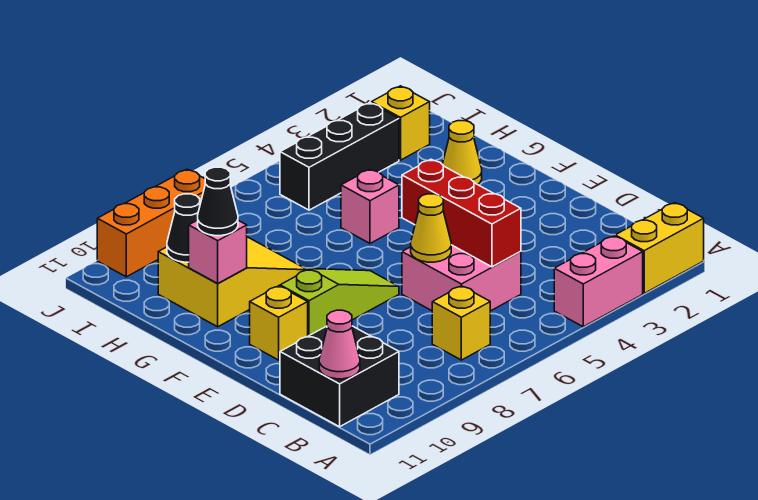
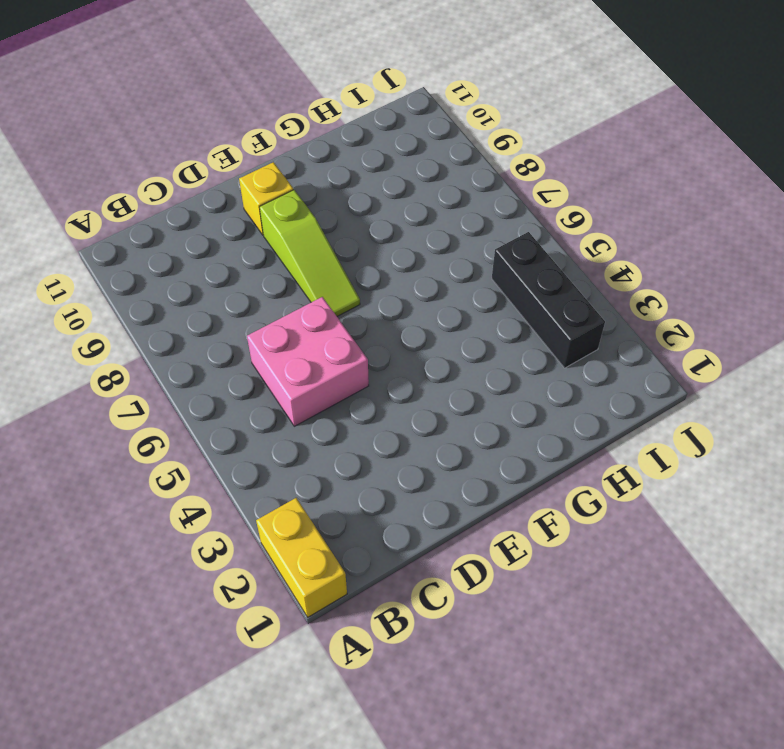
none -> pink 1x2 brick [554,236,643,327]
none -> yellow 1x1 brick [432,286,490,360]
none -> black 2x2 brick [280,326,399,427]

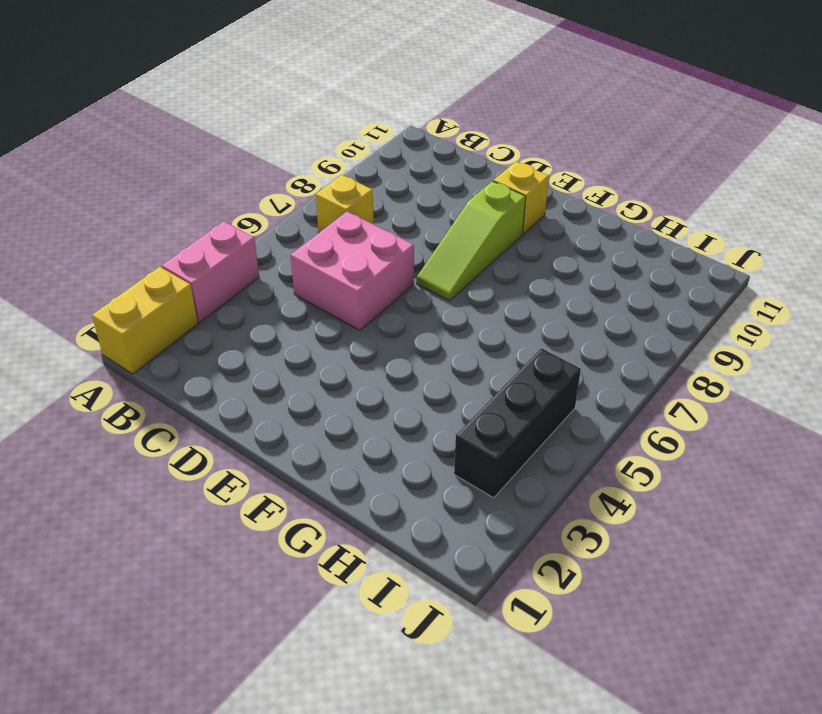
none -> black 2x2 brick [280,326,399,427]
none -> yellow 1x1 cone [442,121,482,185]
none -> pink 1x1 brick [341,169,399,243]

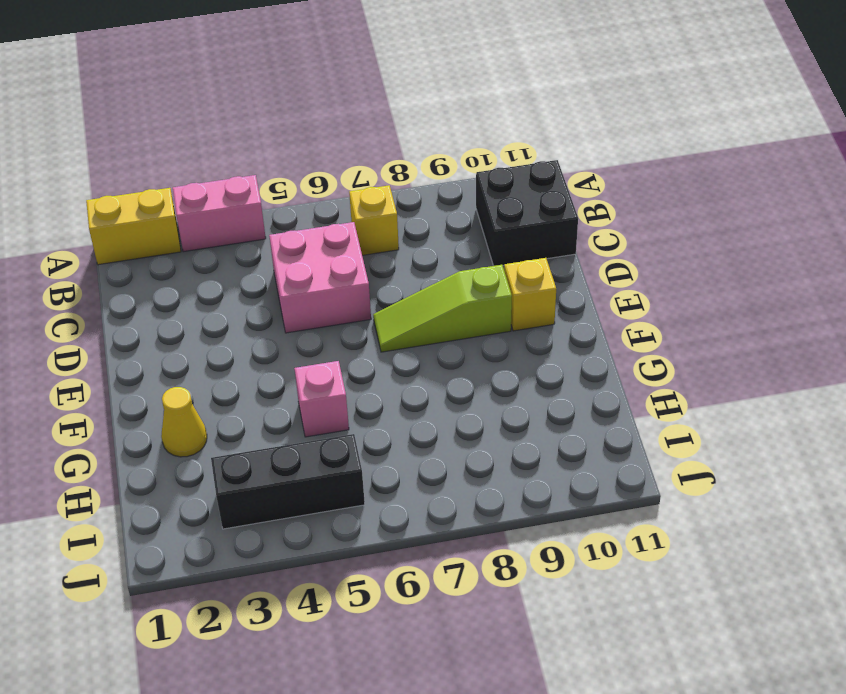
none -> yellow 2x3 slope [158,237,307,327]
none -> yellow 1x1 brick [372,86,430,160]
none -> orange 1x3 brick [97,169,205,277]

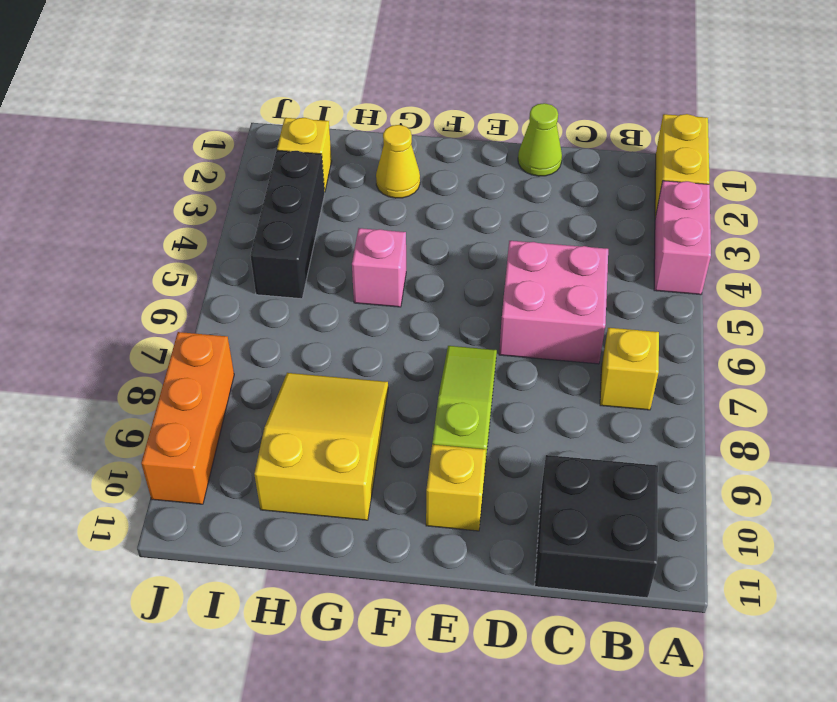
lime 1x1 cone [518,103,562,176] -> none
none -> pink 1x1 cone [319,310,360,379]
none -> red 1x3 brick [402,159,521,267]
none -> yellow 1x1 cone [411,194,451,262]

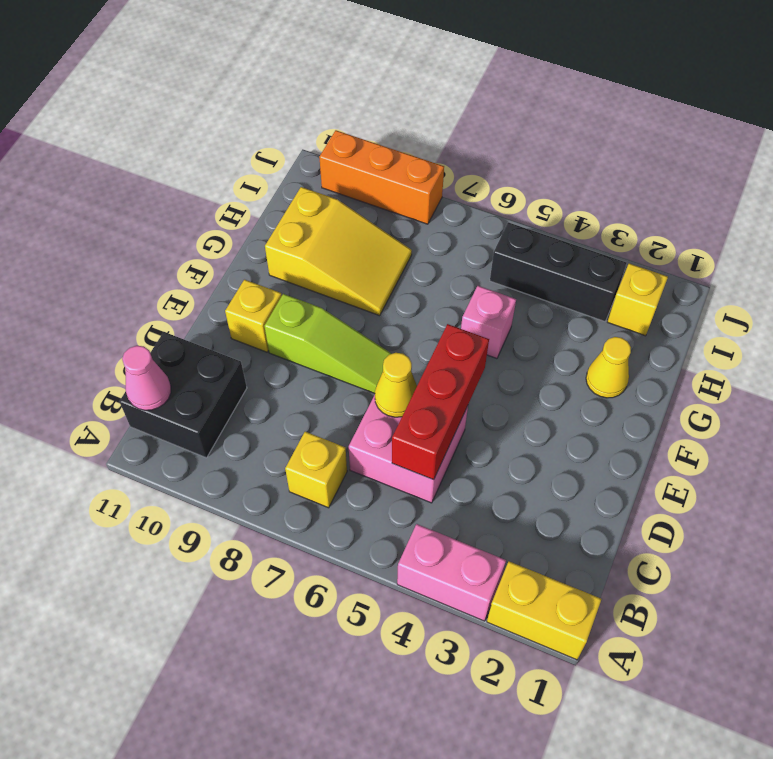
none -> pink 1x1 brick [189,220,247,284]
none -> black 1x1 cone [167,194,200,262]
none -> black 1x1 cone [198,167,238,236]

